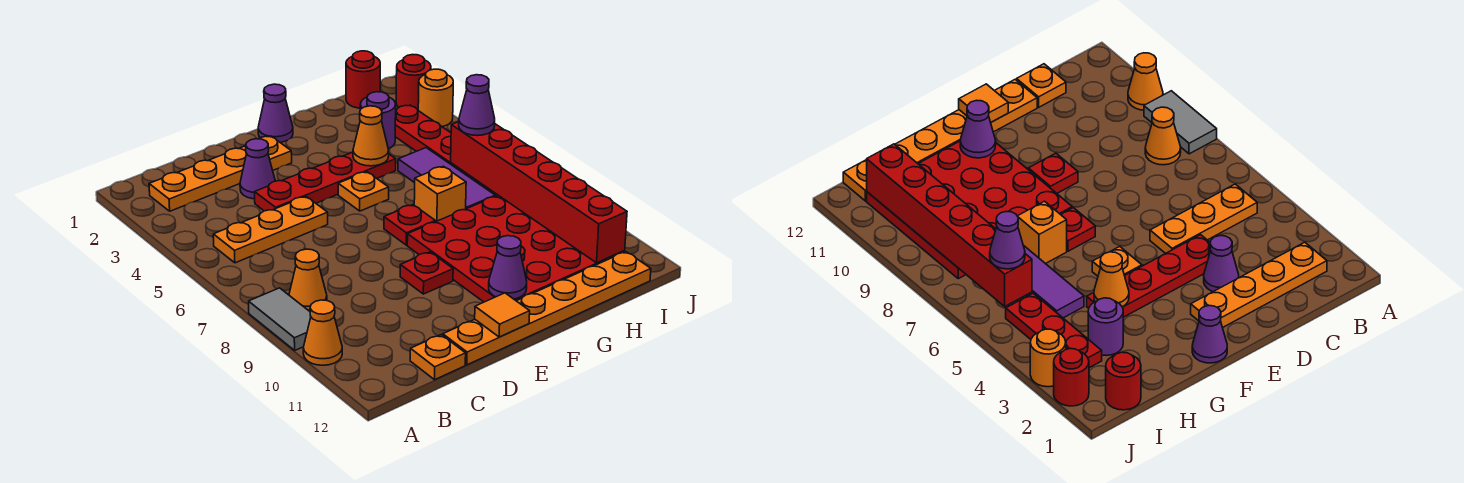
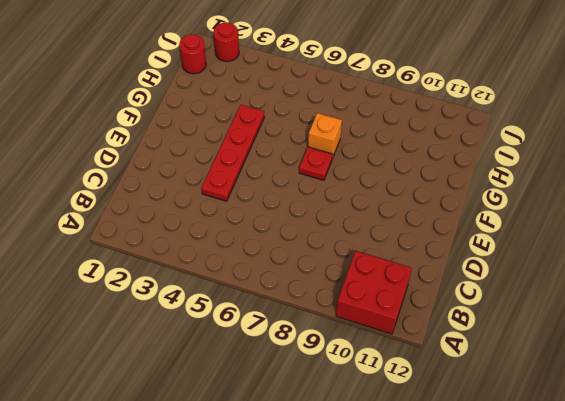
red 2x2 brick [336,251,412,334] -> orange 1x1 cone [303,300,342,365]
none -> grey 1x2 tile [249,288,311,350]
none -> orange 1x4 plate [149,136,292,211]
none -> orange 1x3 plate [213,197,328,263]

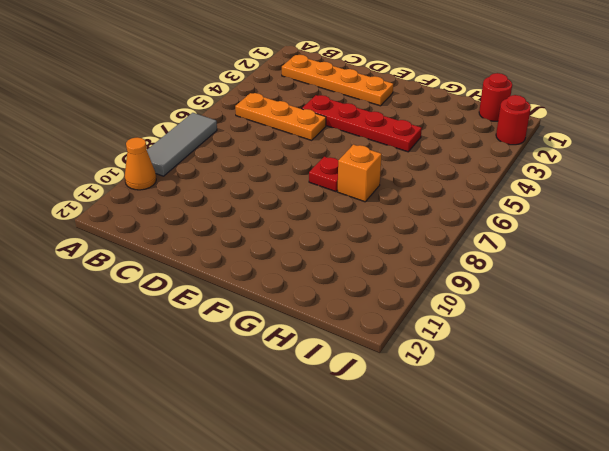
grey 1x3 tile [147,113,217,176] -> grey 1x2 tile [249,288,311,350]
none -> orange 1x1 cone [289,249,327,311]
none -> orange 1x1 plate [410,335,466,380]
none -> purple 1x1 cone [240,139,275,199]

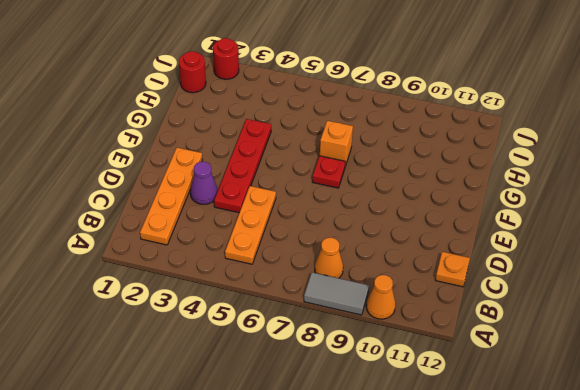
none -> orange 1x6 plate [443,252,651,365]
none -> red 1x1 plate [400,252,453,294]
none -> purple 1x1 cone [258,84,293,143]

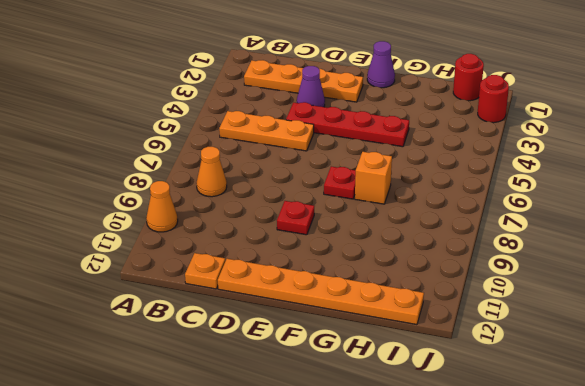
none -> grey 1x2 tile [249,288,311,350]
none -> orange 1x1 plate [338,172,389,211]
none -> red 4x4 plate [407,195,625,302]

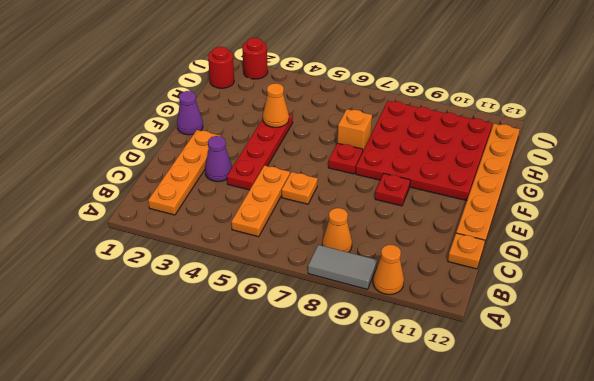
orange 1x1 plate [282,172,318,204] -> orange 1x1 plate moved to [338,172,389,211]
none -> purple 1x1 round brick [360,92,396,149]
none -> purple 1x3 tile [398,148,495,209]
none -> red 1x3 plate [395,105,460,170]

